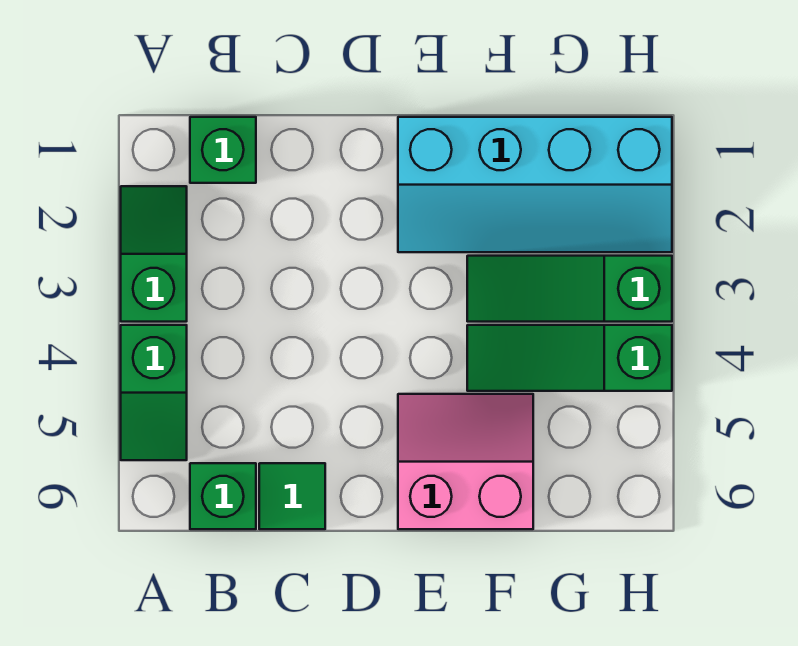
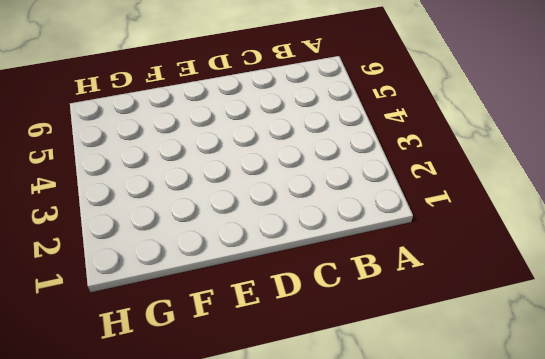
none -> green 1x2 slope [121,186,187,322]
none -> green 1x2 slope [121,325,187,460]

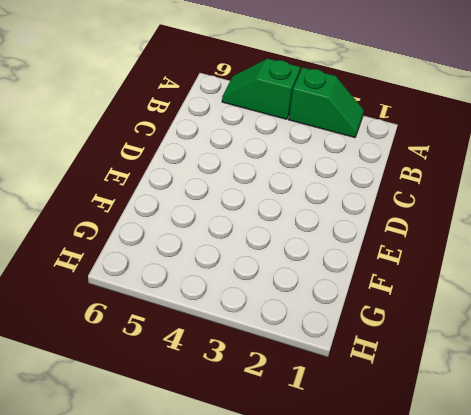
none -> green 1x1 brick [190,117,256,183]
none -> green 1x1 brick [190,463,256,529]

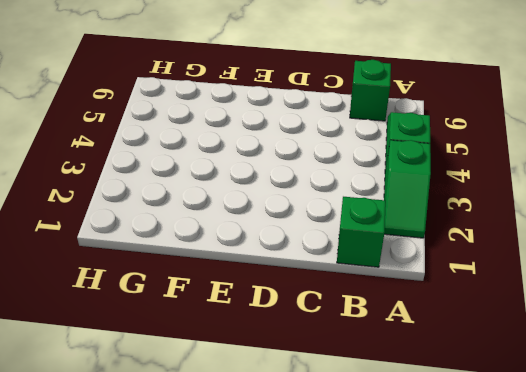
none -> green 1x1 tile [259,463,325,529]
none -> cyan 2x4 slope [398,117,672,252]

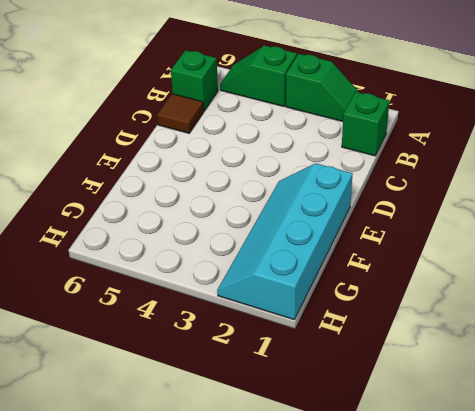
brown 1x1 tile [157,94,204,133] -> green 1x1 tile [259,463,325,529]
none -> pink 2x2 slope [398,394,533,529]
none -> green 1x3 slope [467,256,672,322]

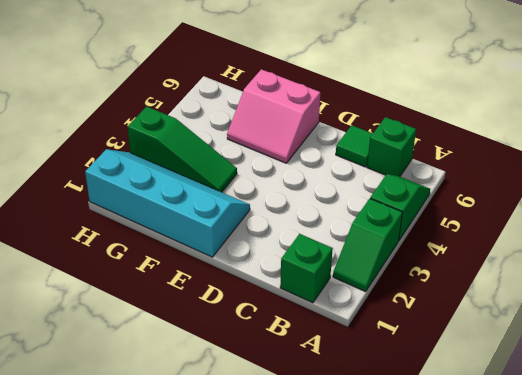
none -> green 1x3 slope [467,325,672,391]

